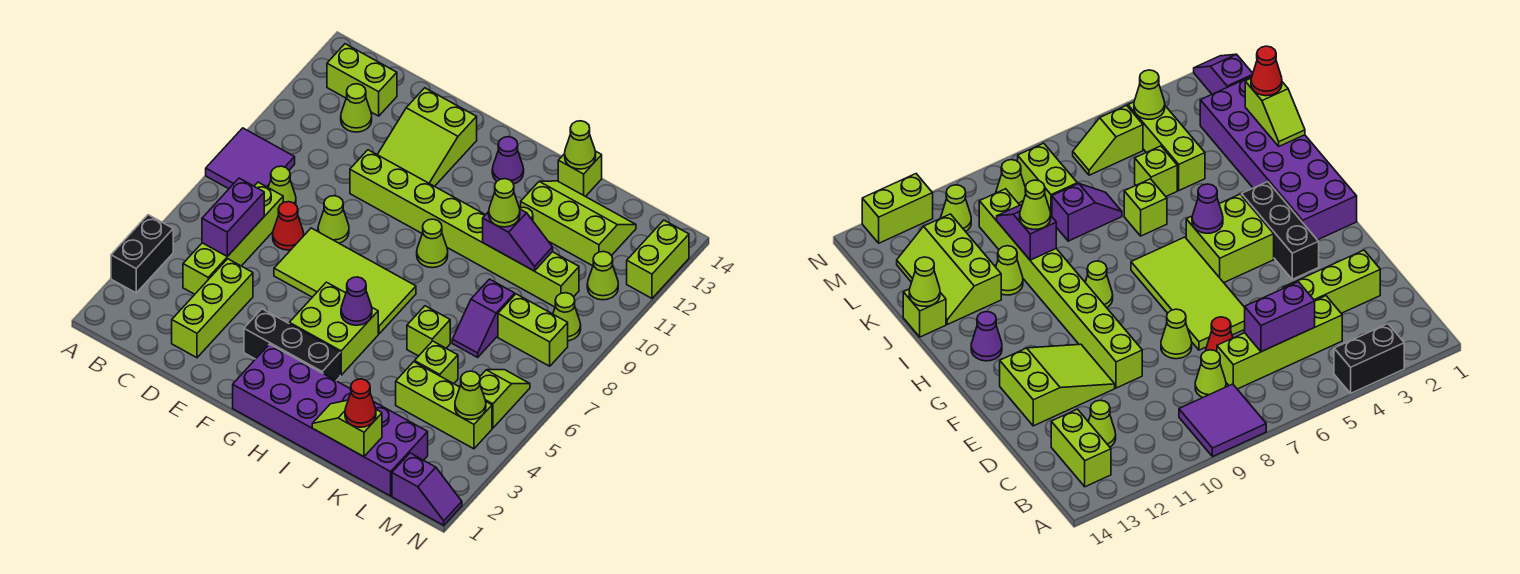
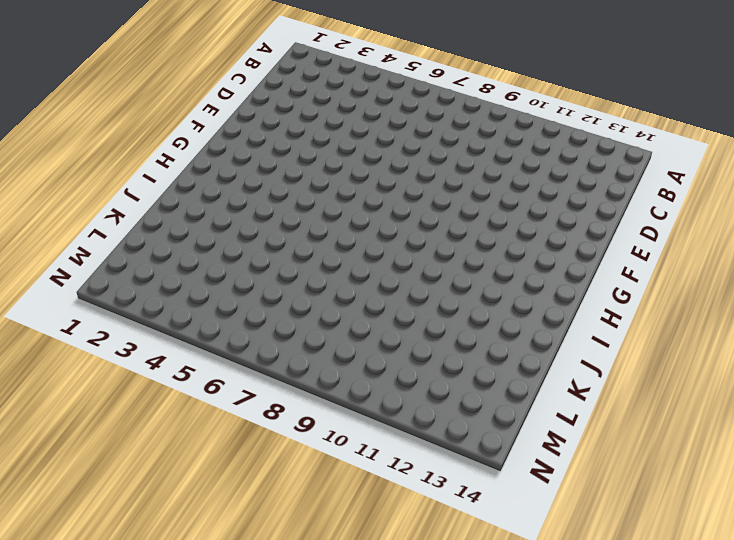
none -> black 1x2 brick [111,215,173,293]
none -> purple 2x2 tile [206,128,295,189]
none -> lime 1x2 brick [327,44,397,116]
none -> lime 1x4 brick [183,182,283,294]

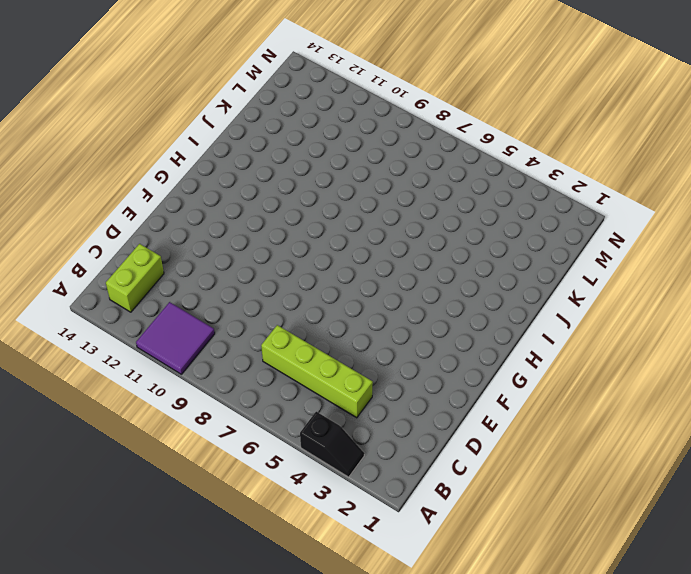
black 1x2 slope [300,412,364,477] -> black 1x2 brick [111,215,173,293]
purple 2x2 tile [136,302,215,374] -> purple 2x2 tile moved to [206,128,295,189]
none -> lime 1x1 cone [268,166,296,205]
none -> lime 1x1 cone [341,84,372,132]
none -> lime 1x3 brick [172,259,253,358]
none -> red 1x1 cone [273,202,304,250]

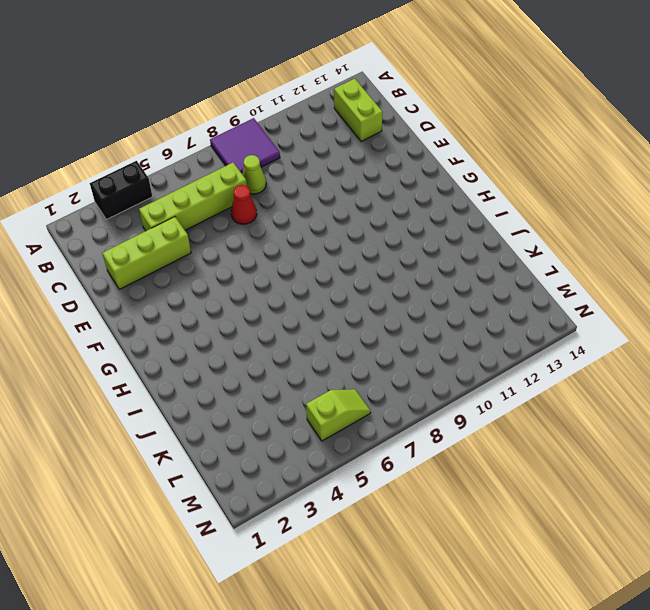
none -> lime 1x1 cone [341,84,372,132]
none -> lime 2x4 tile [274,228,416,334]
none -> lime 1x1 cone [318,196,349,243]
none -> lime 1x8 brick [350,150,579,307]

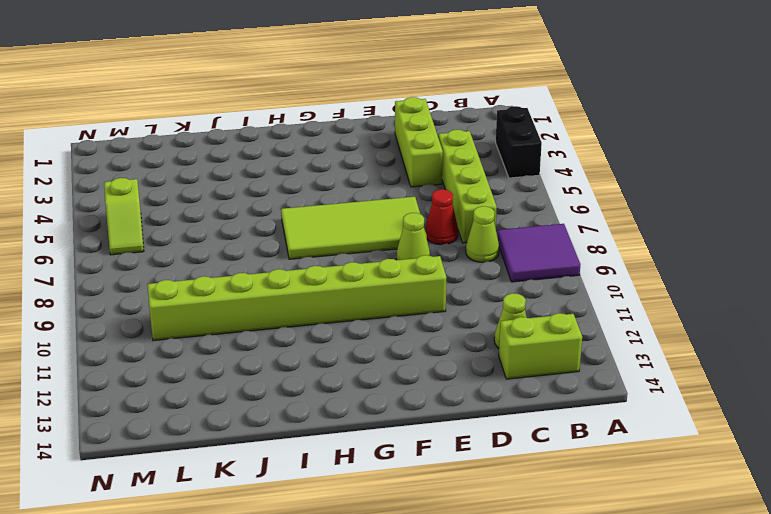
none -> lime 2x3 slope [377,88,477,186]
none -> black 1x3 brick [244,309,340,381]
none -> purple 2x6 brick [233,344,428,496]
none -> lime 2x2 brick [289,282,378,375]

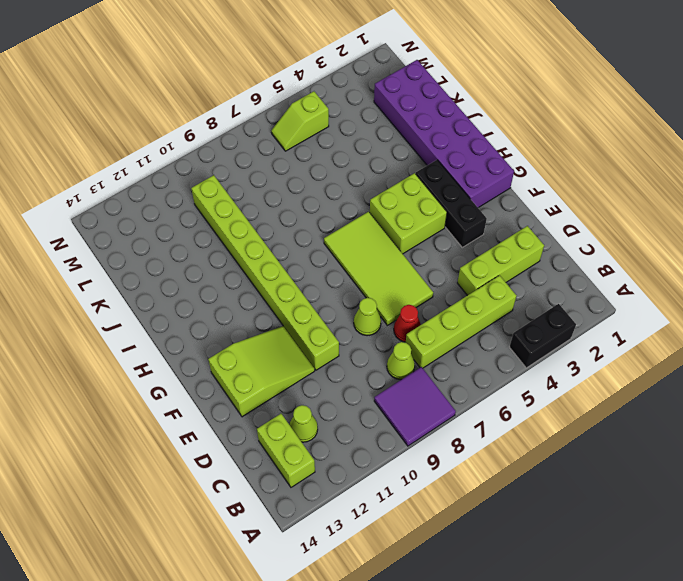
none -> lime 1x1 cone [417,219,448,268]
none -> purple 1x1 cone [492,137,524,184]
none -> lime 1x1 brick [407,306,450,356]
none -> lime 1x1 cone [996,246,1023,295]

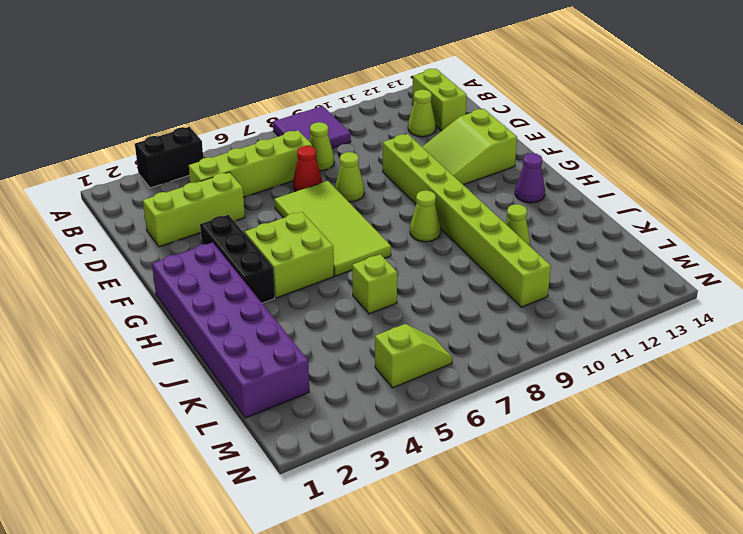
none -> lime 2x3 slope [521,181,636,266]
none -> lime 1x1 brick [558,151,602,197]
none -> lime 1x3 brick [396,362,492,449]
none -> lime 1x1 brick [415,341,458,384]

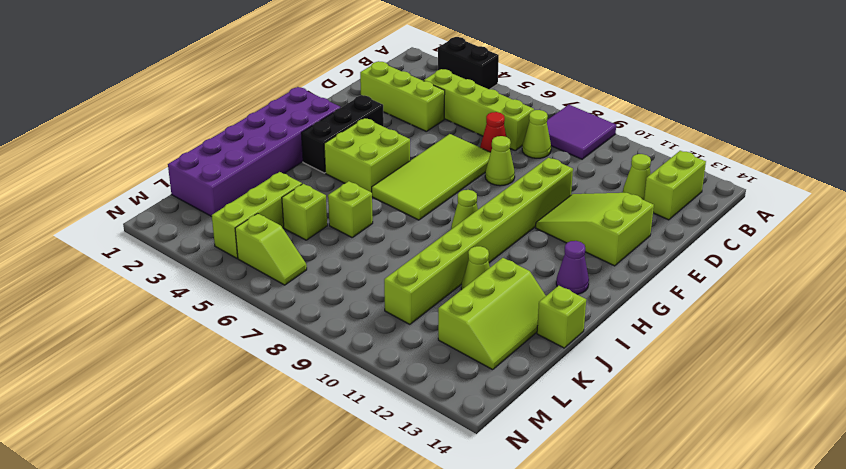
none -> purple 1x2 slope [452,279,515,357]
none -> lime 1x2 brick [498,294,568,366]
none -> purple 1x2 slope [392,453,462,525]
none -> lime 1x1 cone [553,293,581,341]

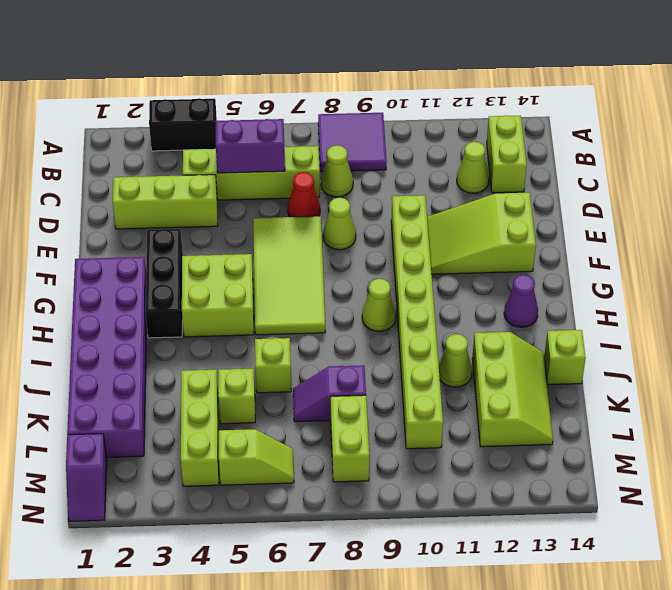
none -> lime 1x1 cone [553,293,581,341]
none -> lime 1x1 cone [587,252,618,300]
none -> lime 1x2 brick [627,220,689,298]
none -> purple 1x1 cone [341,277,372,325]

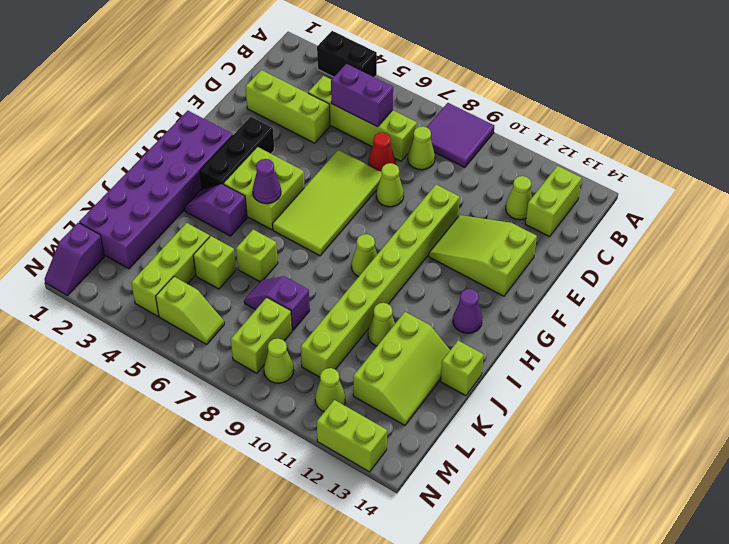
purple 1x2 slope [184,184,247,236] -> purple 1x2 slope turned to [483,209,553,271]
none -> lime 1x2 slope [312,400,382,457]
none -> lime 1x1 cone [565,121,596,169]
none -> lime 1x1 cone [455,371,486,420]
none -> lime 1x1 cone [489,179,520,227]

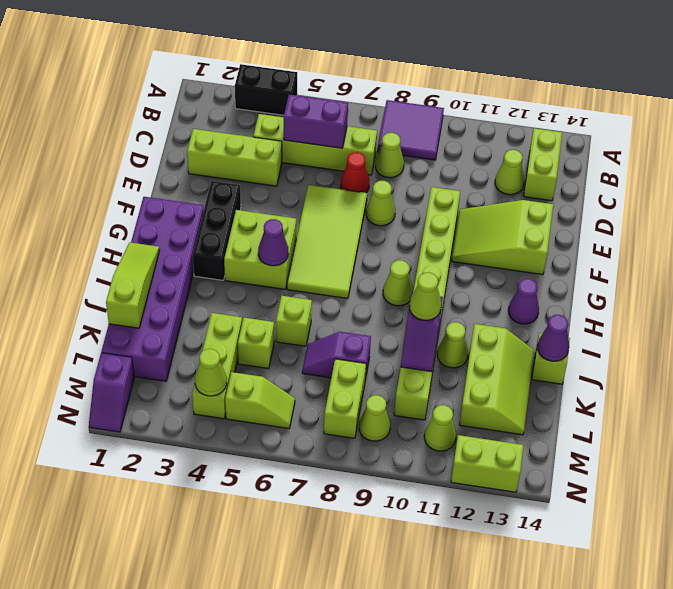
lime 1x3 slope [106,242,160,328] -> lime 1x2 slope [312,400,382,457]
purple 1x1 cone [537,315,569,361] -> lime 1x1 cone [565,121,596,169]
none -> red 1x1 cone [345,379,376,427]

